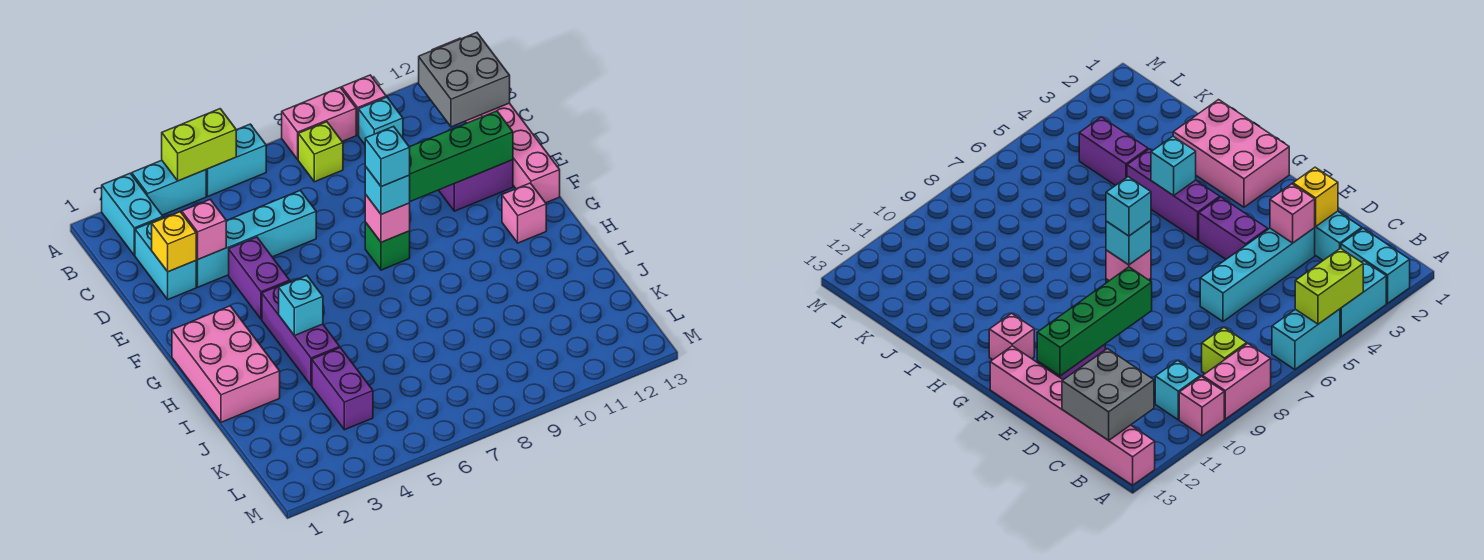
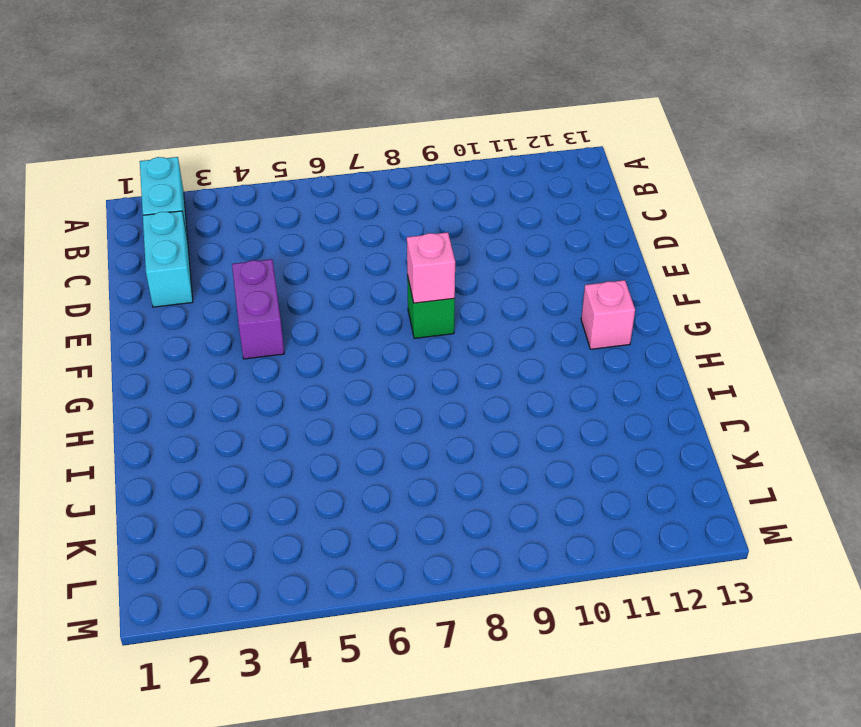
none -> cyan 1x2 brick [132,160,206,215]
none -> cyan 1x2 brick [206,124,266,196]
none -> pink 1x2 brick [282,87,356,159]

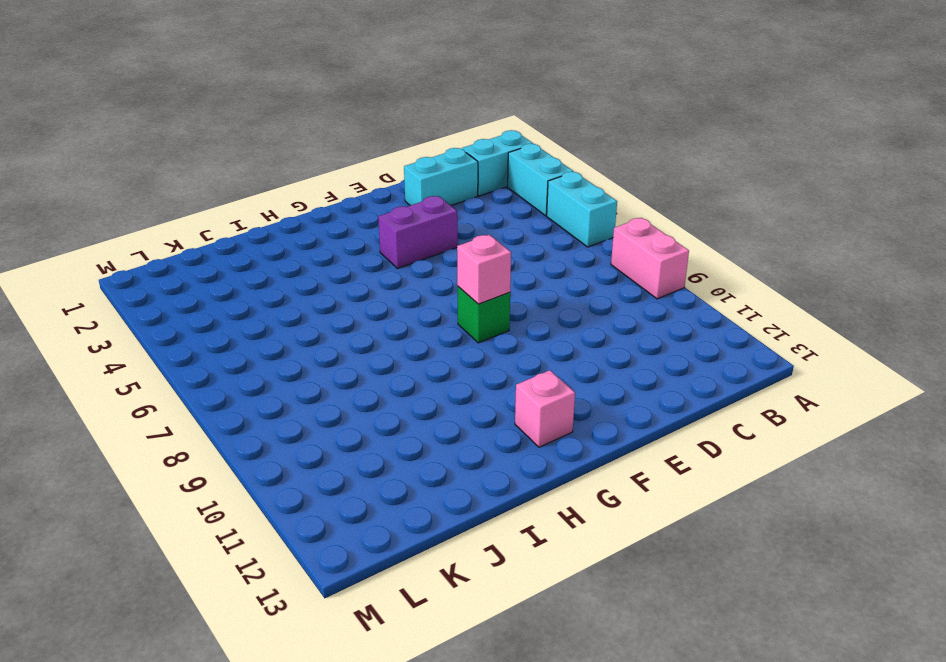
none -> pink 1x1 brick [342,75,386,135]
none -> pink 1x6 brick [432,38,560,203]
none -> lime 1x1 brick [298,122,343,182]

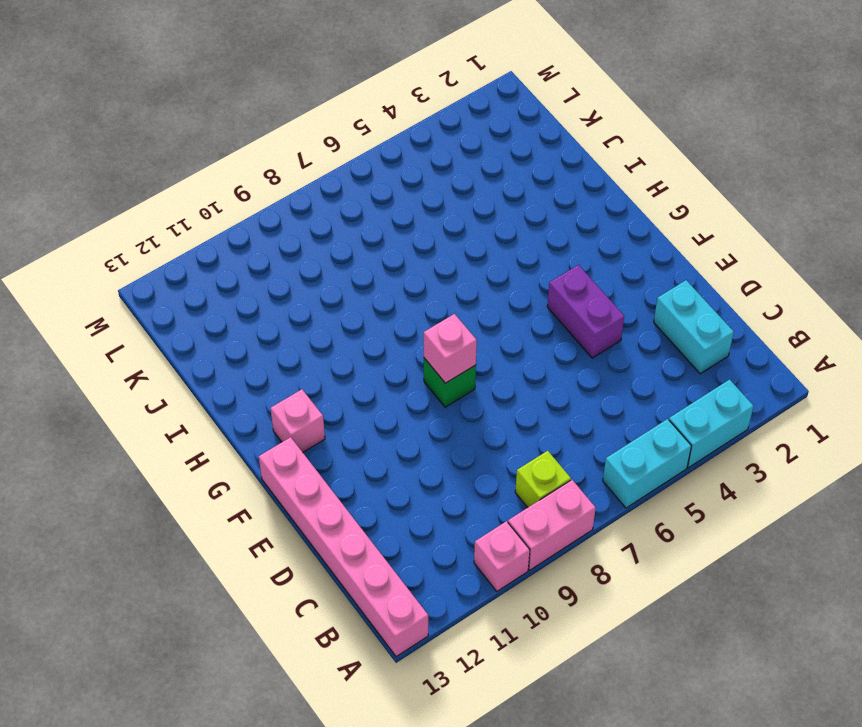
none -> cyan 1x2 brick [102,173,163,255]
none -> cyan 1x1 brick [359,97,403,144]
none -> cyan 1x4 brick [196,190,316,287]

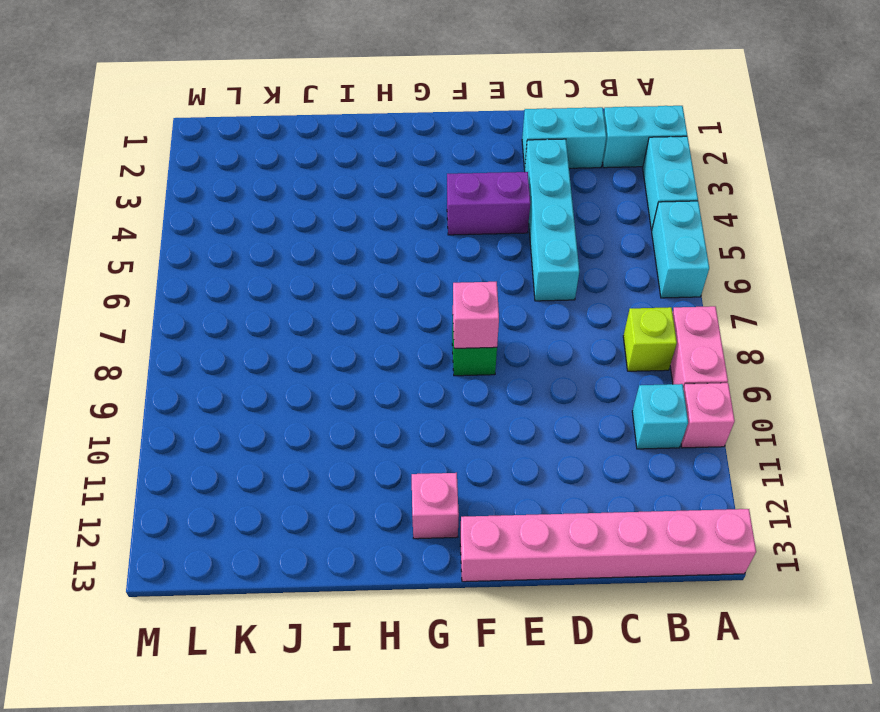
none -> purple 1x2 brick [439,160,513,211]
none -> pink 2x3 brick [172,306,280,422]
none -> purple 1x3 brick [262,281,340,386]

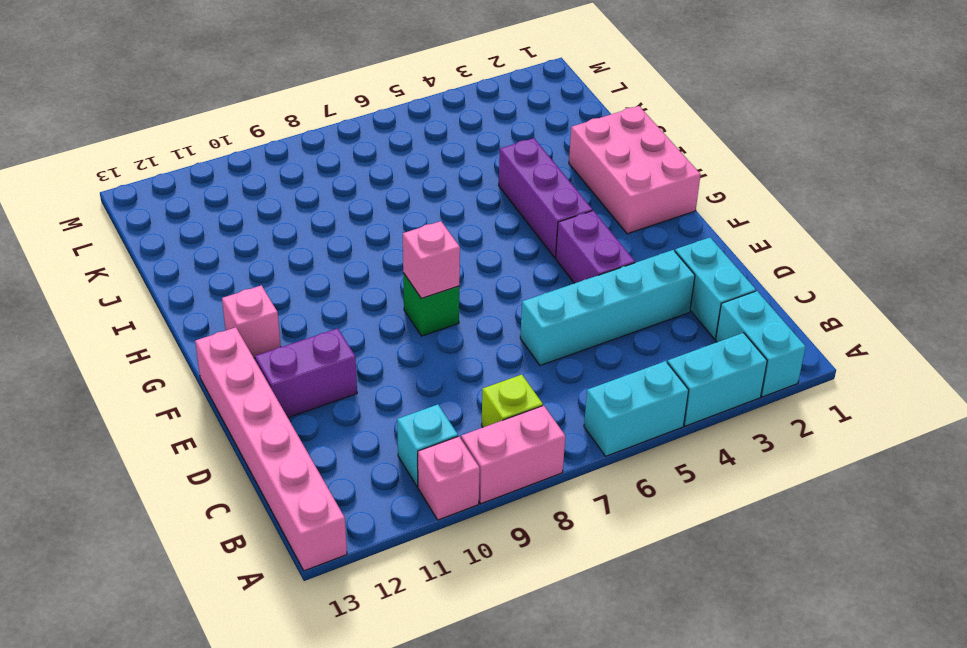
none -> purple 1x2 brick [312,348,373,430]
none -> lime 1x2 brick [162,109,236,181]
none -> grey 2x2 brick [419,33,510,127]

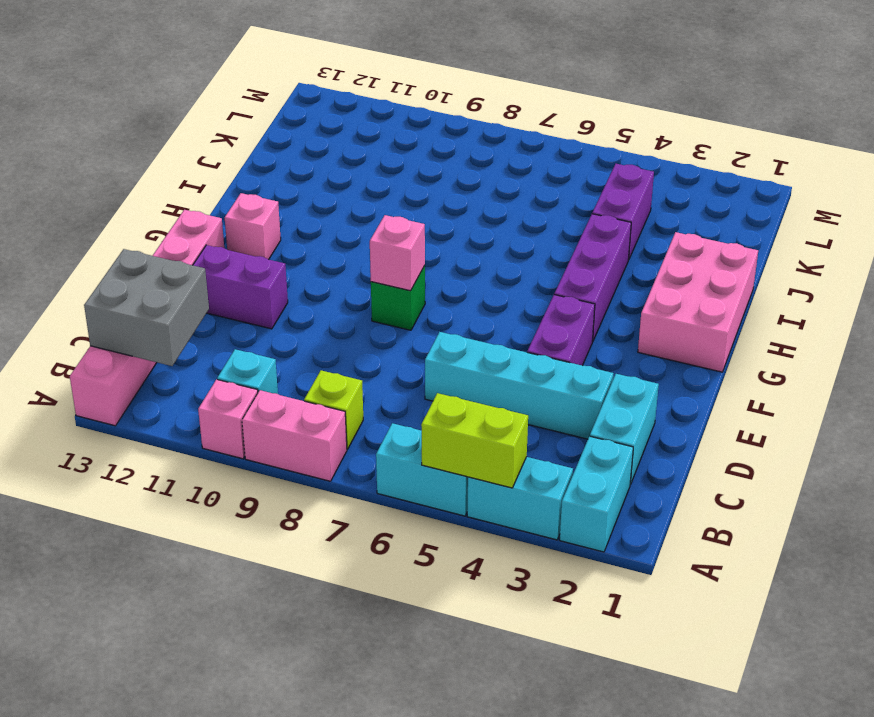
none -> yellow 1x1 brick [152,212,196,272]
none -> pink 1x1 brick [182,200,226,259]
none -> green 1x4 brick [409,111,513,201]

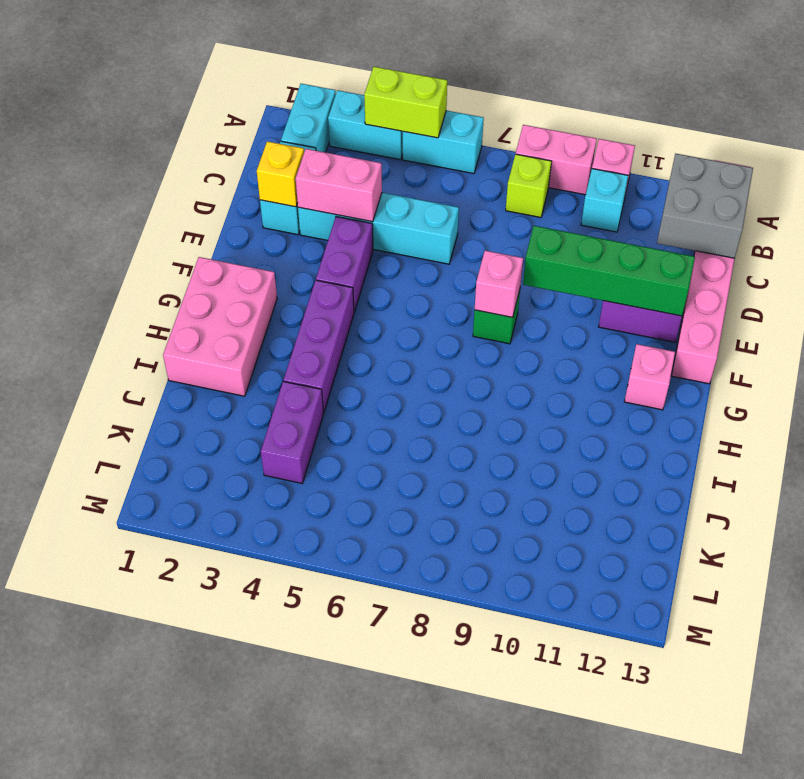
pink 1x2 brick [296,149,382,222] -> pink 1x1 brick [182,200,226,259]
none -> cyan 1x1 brick [279,276,323,336]
none -> cyan 1x1 brick [365,166,410,215]
none -> cyan 1x1 brick [365,126,410,187]

